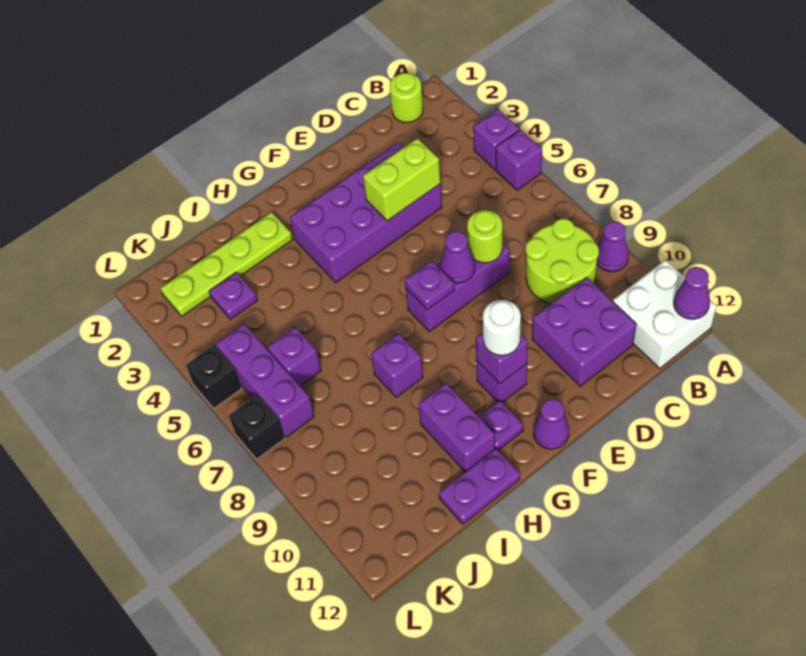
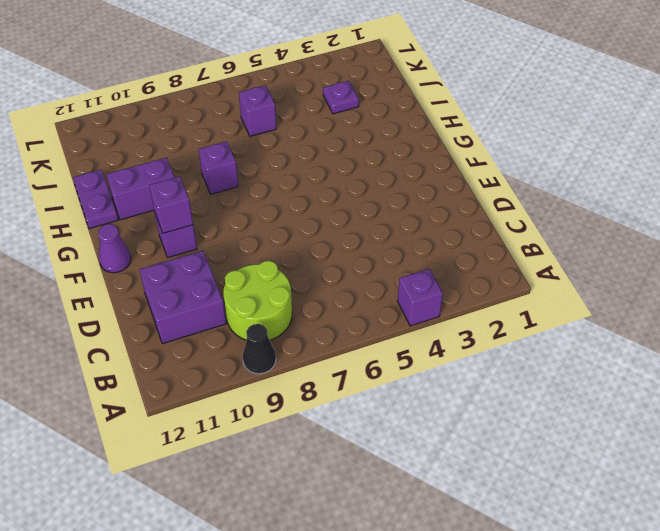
black 1x1 cone [243,324,276,374] -> purple 1x1 cone [597,221,629,272]
none -> purple 1x1 brick [496,129,542,190]
none -> white 2x2 brick [613,260,717,368]
none -> lime 1x1 round brick [389,73,423,122]

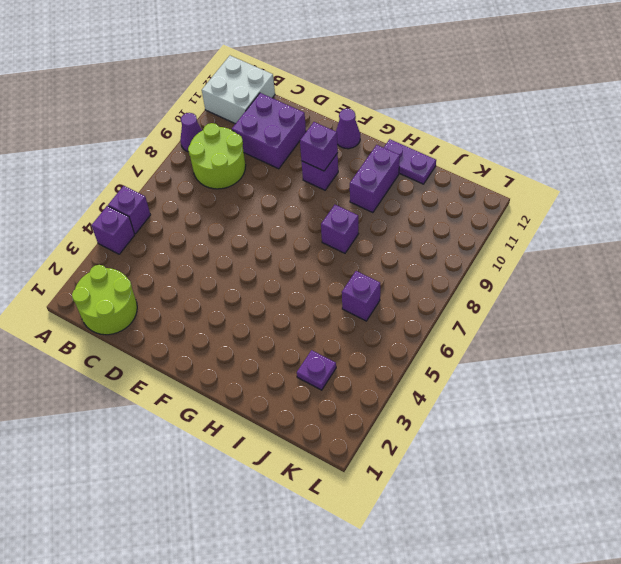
lime 2x2 round brick [72,265,137,335] -> lime 1x1 round brick [389,73,423,122]
none -> purple 2x4 brick [290,143,442,282]
none -> purple 1x3 brick [406,243,510,332]
none -> purple 1x1 plate [479,401,523,450]

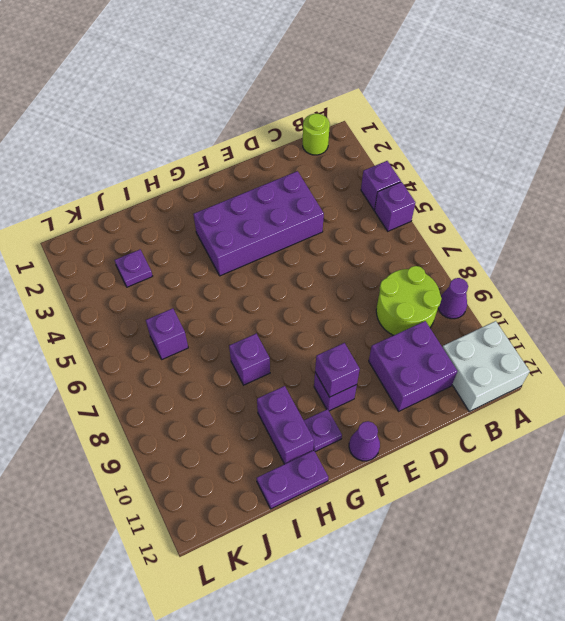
none -> purple 1x3 brick [406,243,510,332]
none -> lime 1x4 plate [161,212,293,316]
none -> purple 1x3 brick [216,324,314,437]

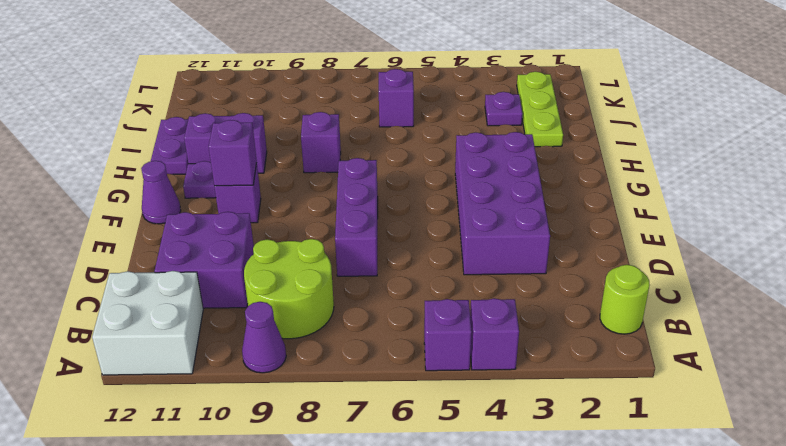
lime 1x3 plate [517,72,563,147] -> lime 1x4 plate [161,212,293,316]
none -> purple 1x3 brick [216,324,314,437]
none -> black 1x1 brick [186,345,242,408]
none -> black 1x1 brick [229,395,285,459]

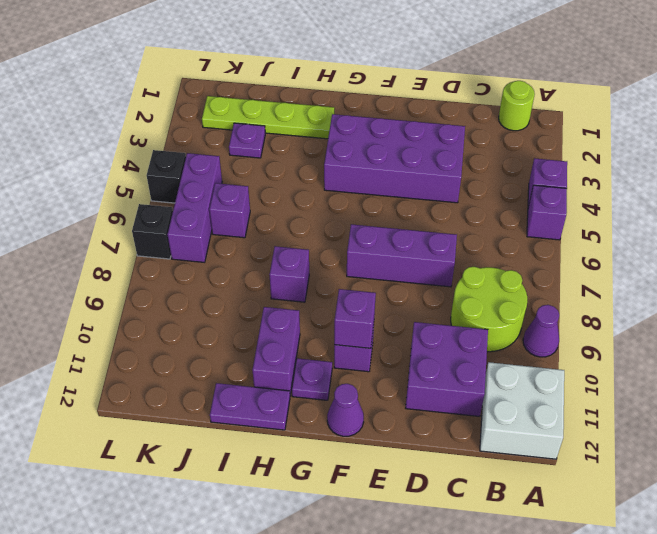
none -> purple 1x1 cone [674,267,710,319]
none -> lime 1x2 brick [363,138,440,221]
none -> lime 1x1 round brick [467,210,502,263]

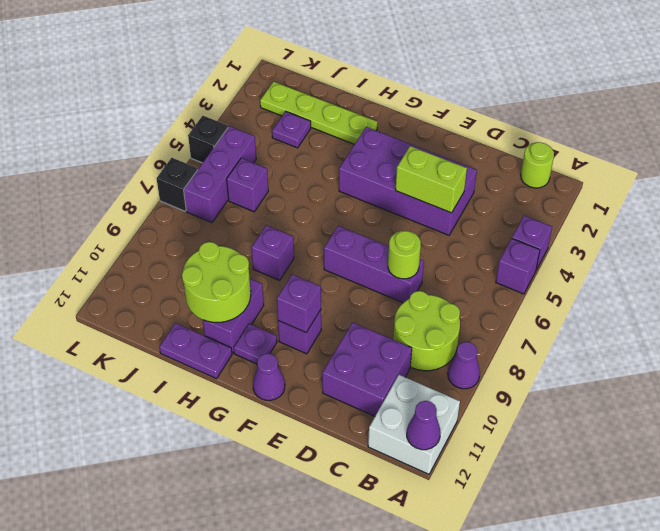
lime 2x2 round brick [182,242,251,323] -> none
none -> purple 1x1 cone [440,231,475,283]
none -> purple 1x1 plate [405,261,454,310]
none -> white 1x1 round brick [483,300,521,355]

